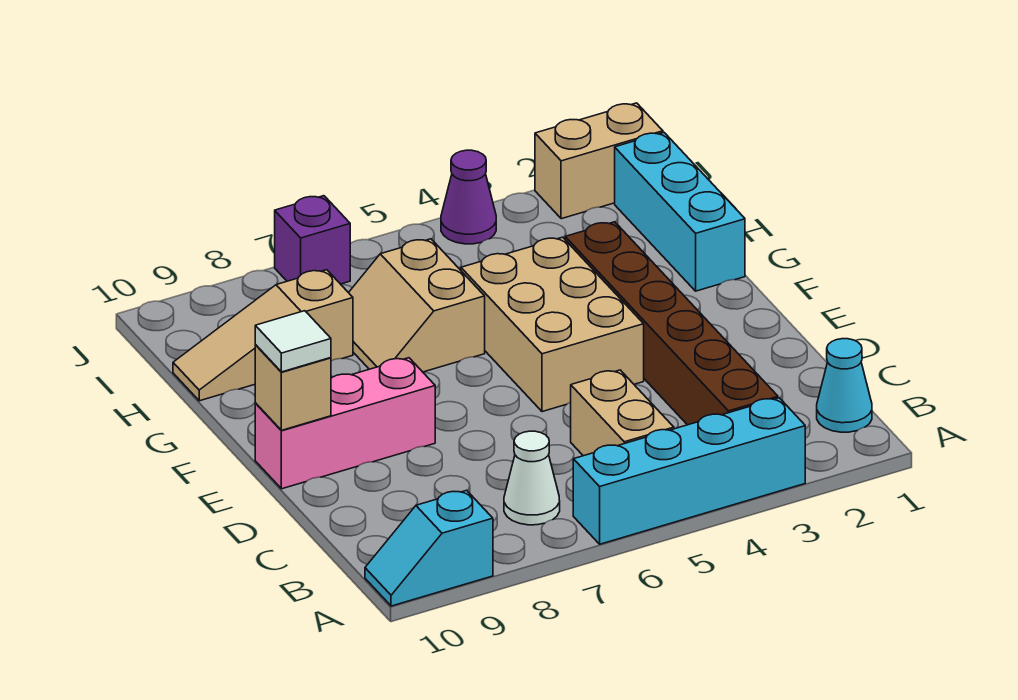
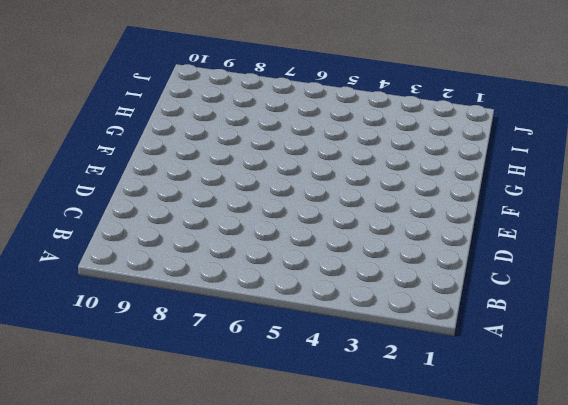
none -> cyan 1x4 brick [573,398,805,544]
none -> cyan 1x2 slope [365,490,493,606]
none -> cyan 1x1 cone [817,339,872,432]

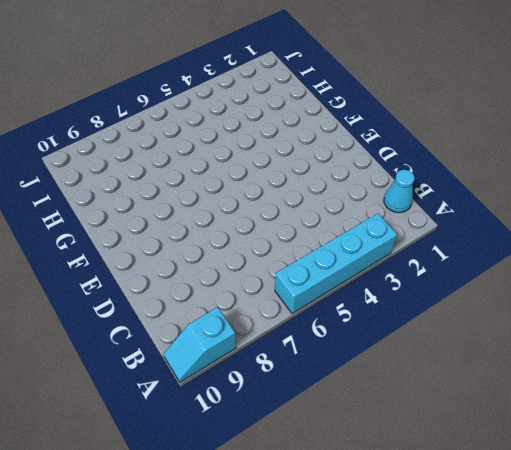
none -> brown 1x6 brick [565,222,778,425]
none -> tan 1x2 brick [571,370,674,456]
none -> white 1x1 cone [504,431,560,525]

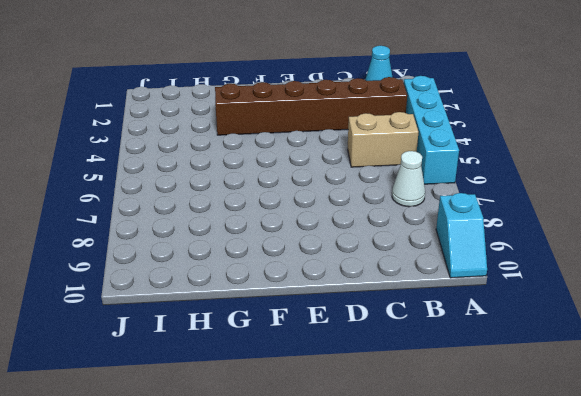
none -> tan 2x3 brick [461,237,644,412]
none -> pink 1x3 brick [255,358,435,489]
none -> cyan 1x3 brick [615,132,745,291]

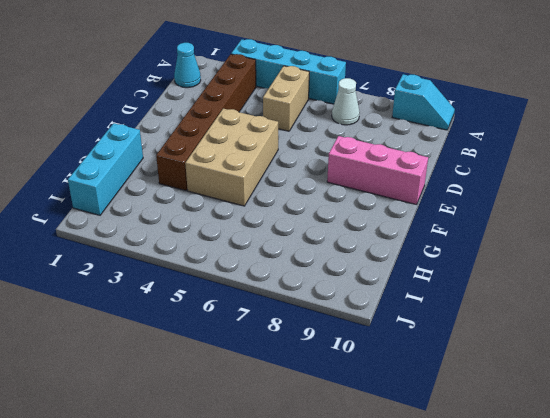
none -> tan 2x2 slope [349,239,485,372]
none -> tan 1x3 slope [173,270,353,401]
none -> tan 1x2 brick [535,103,663,219]

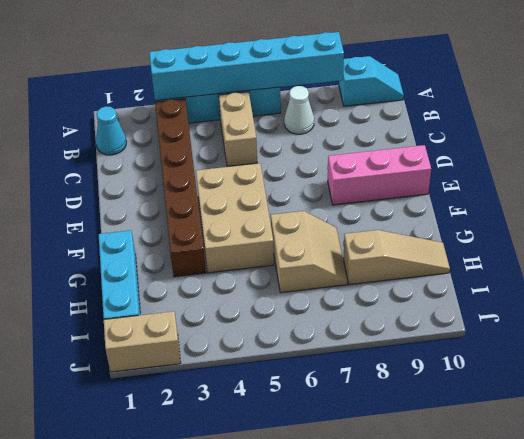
cyan 1x6 brick [149,32,344,100] -> none
none -> purple 1x1 cone [441,150,496,244]
none -> purple 1x1 brick [275,196,350,284]
none -> tan 1x1 brick [255,345,331,430]

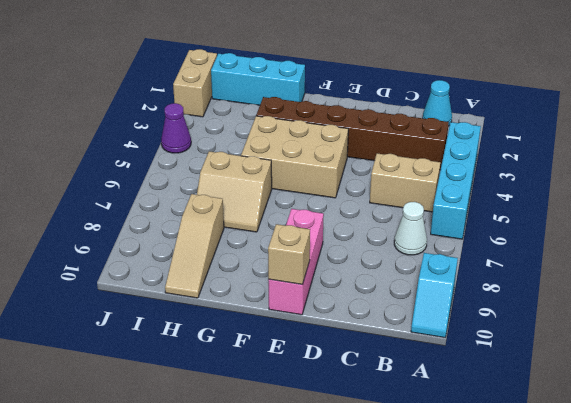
none -> purple 1x1 brick [275,196,350,284]
none -> white 1x1 tile [255,311,331,372]

